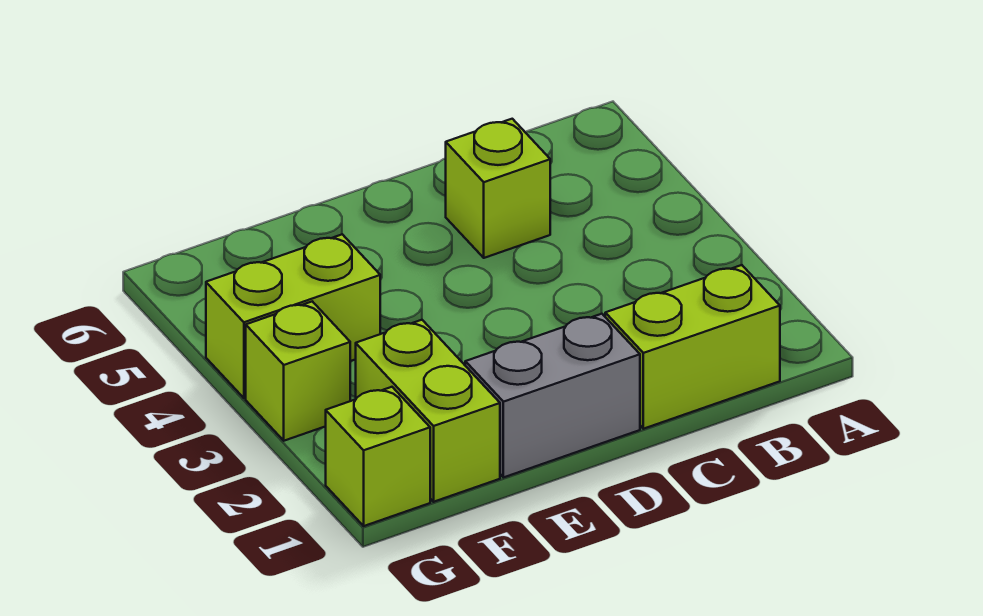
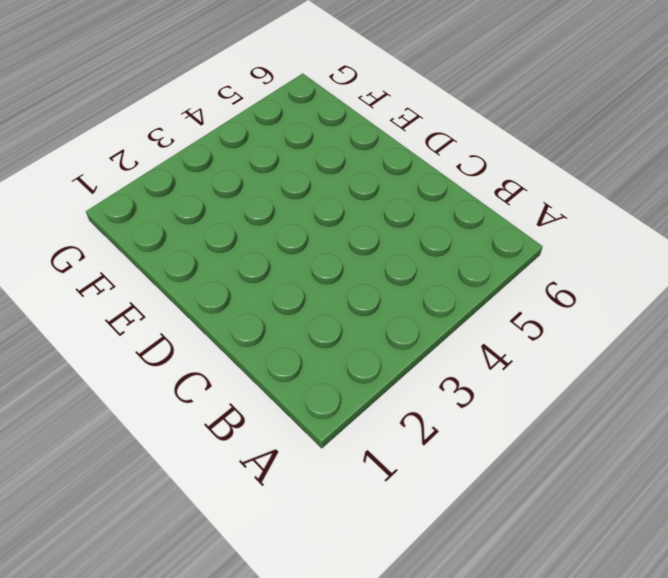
none -> lime 1x2 brick [605,265,780,429]
none -> lime 1x1 brick [446,119,550,258]

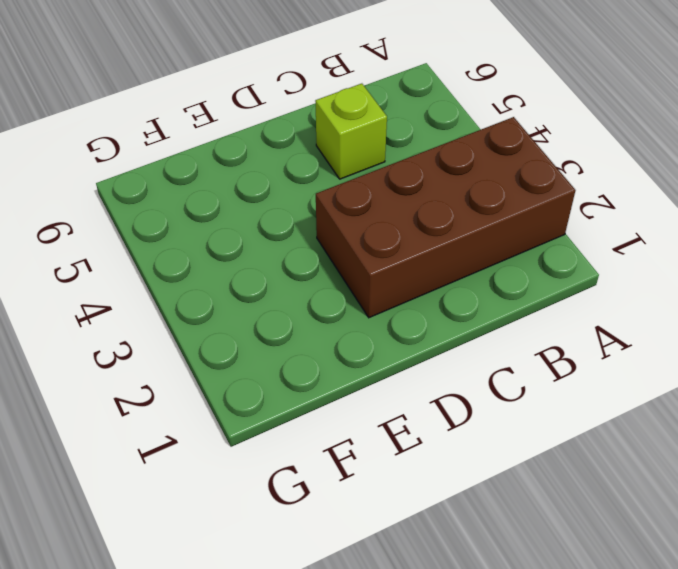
brown 2x4 brick [316,117,576,318] -> none
none -> lime 1x2 brick [605,265,780,429]
none -> grey 1x2 brick [465,314,640,477]

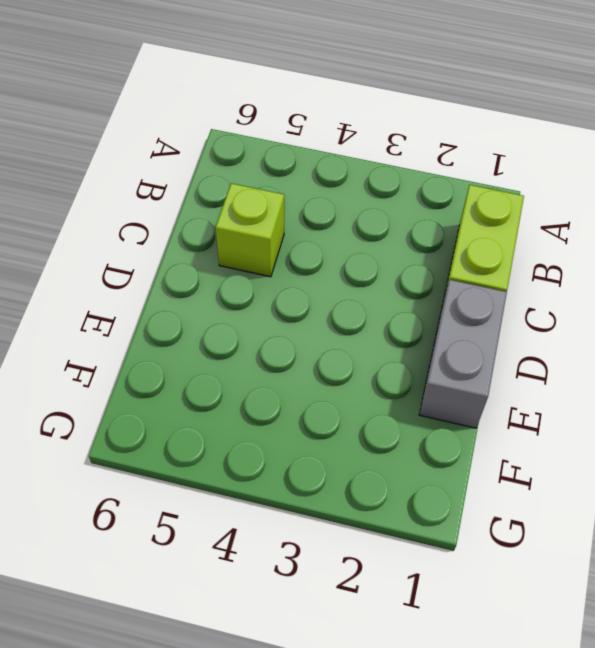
none -> lime 1x2 brick [355,320,500,502]
none -> lime 1x2 brick [206,234,380,398]

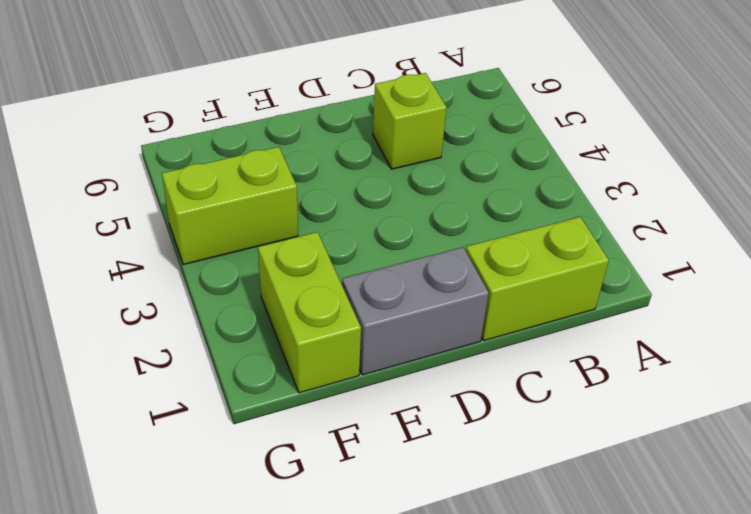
none -> lime 1x1 brick [325,387,430,526]
none -> lime 1x1 brick [246,301,350,441]

